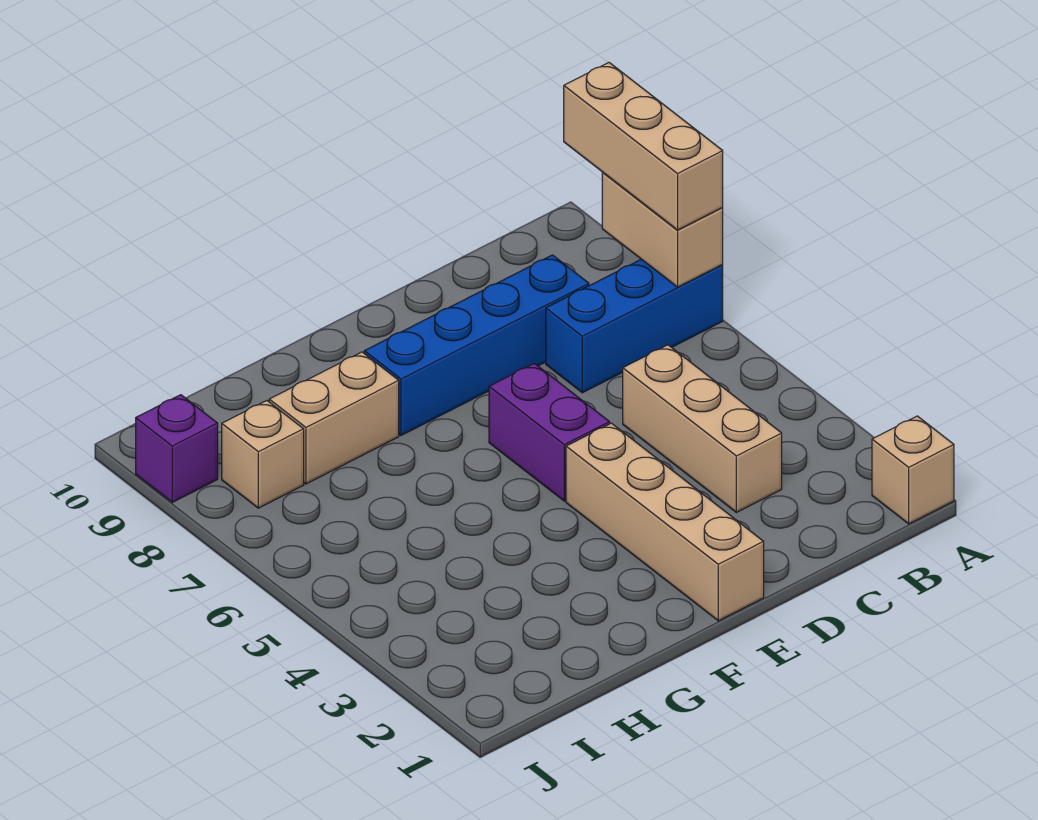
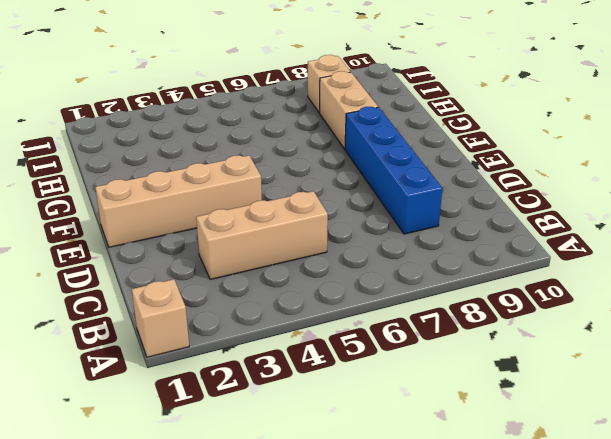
none -> blue 1x3 brick [546,259,723,393]
none -> purple 1x2 brick [489,363,610,501]

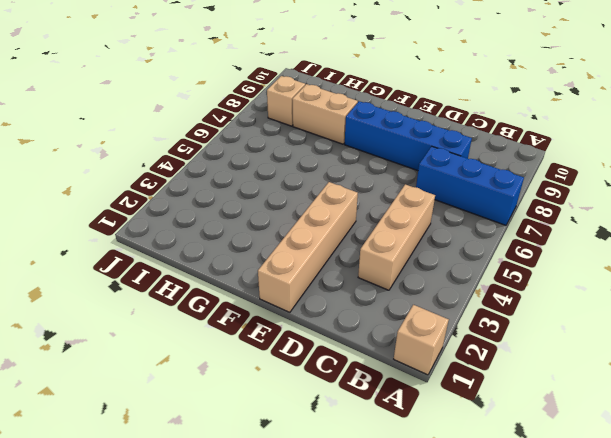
none -> purple 1x2 brick [489,363,610,501]
none -> purple 1x1 brick [136,395,218,502]

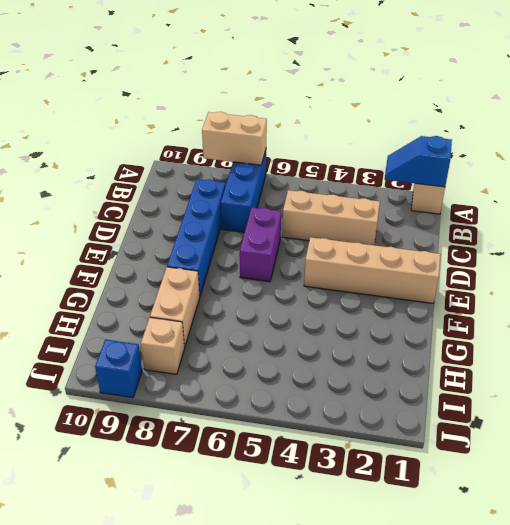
blue 1x2 slope [385,136,452,187] -> none
purple 1x2 brick [240,207,281,282] -> purple 1x2 brick turned to [489,363,610,501]
blue 1x1 brick [95,340,142,398] -> purple 1x1 brick [136,395,218,502]
none -> tan 1x3 brick [564,63,723,230]

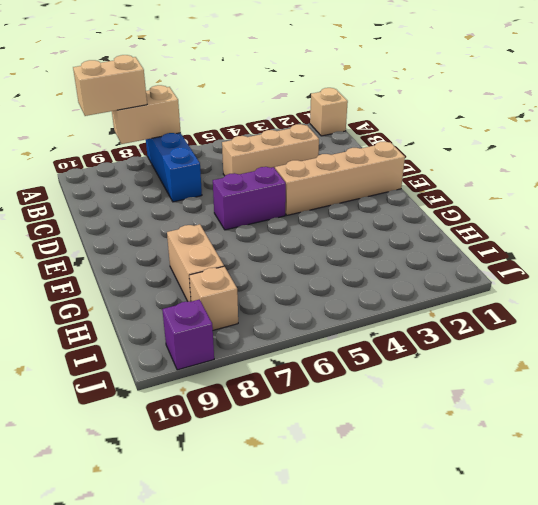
tan 1x2 brick [73,55,147,116] -> tan 1x3 brick [564,63,723,230]
none -> blue 1x4 brick [364,255,589,435]

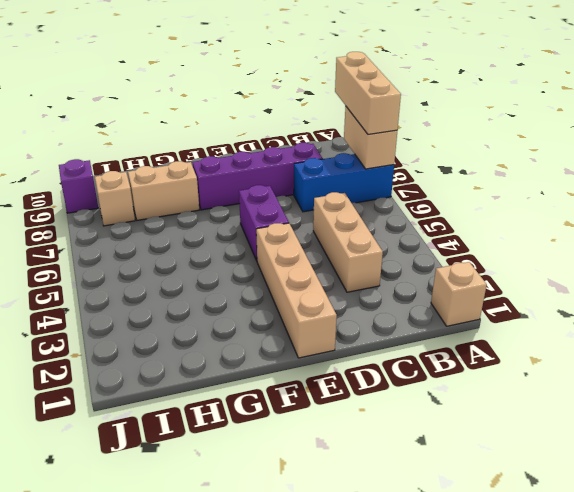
purple 1x4 brick [192,143,323,210] -> blue 1x4 brick [364,255,589,435]

